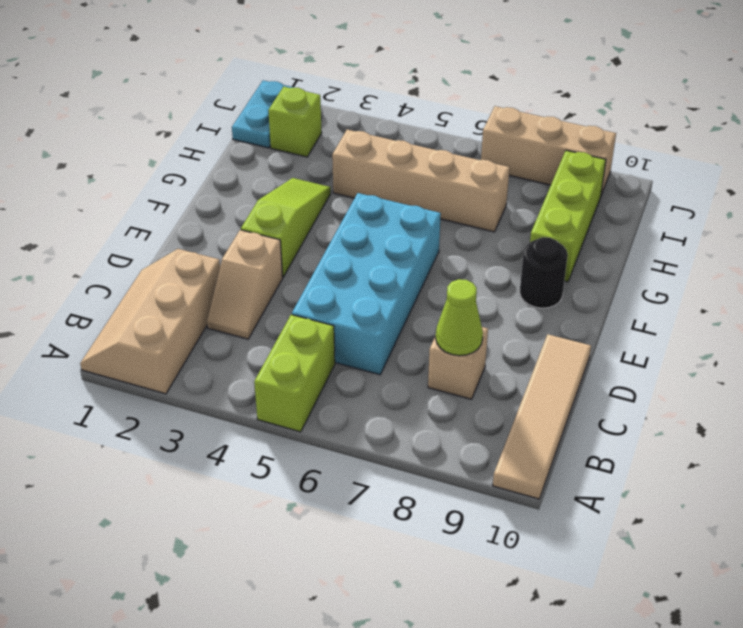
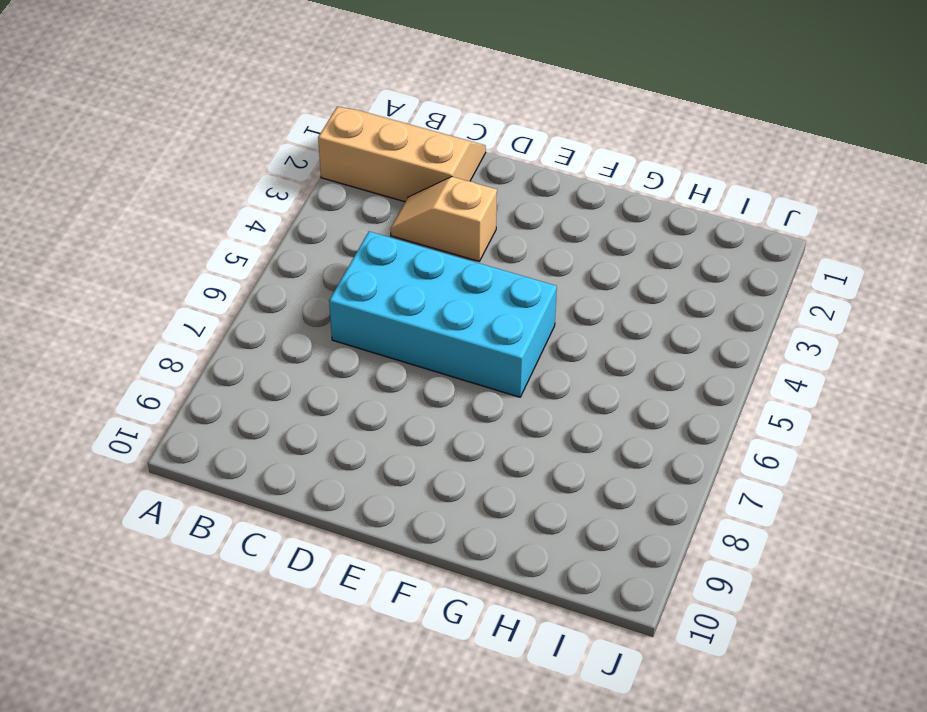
none -> lime 1x2 brick [254,315,335,432]
none -> tan 1x4 tile [493,334,591,499]
none -> tan 1x1 brick [428,327,488,399]

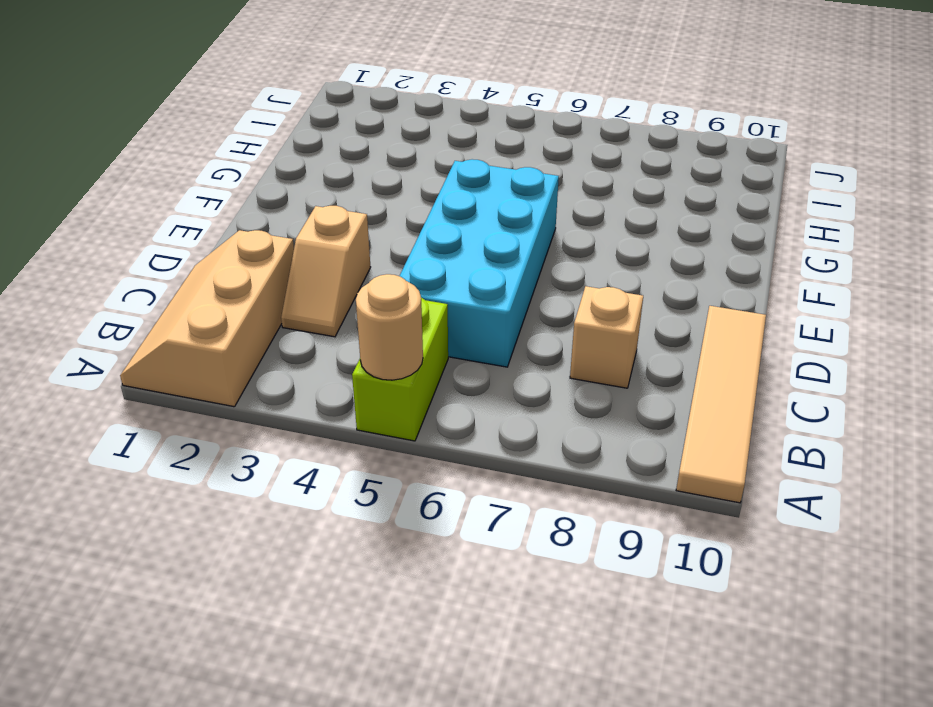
tan 1x1 round brick [356,274,423,380] -> none
none -> lime 1x3 slope [241,178,331,277]
none -> black 1x1 round brick [520,237,568,308]
none -> lime 1x3 brick [530,150,606,282]

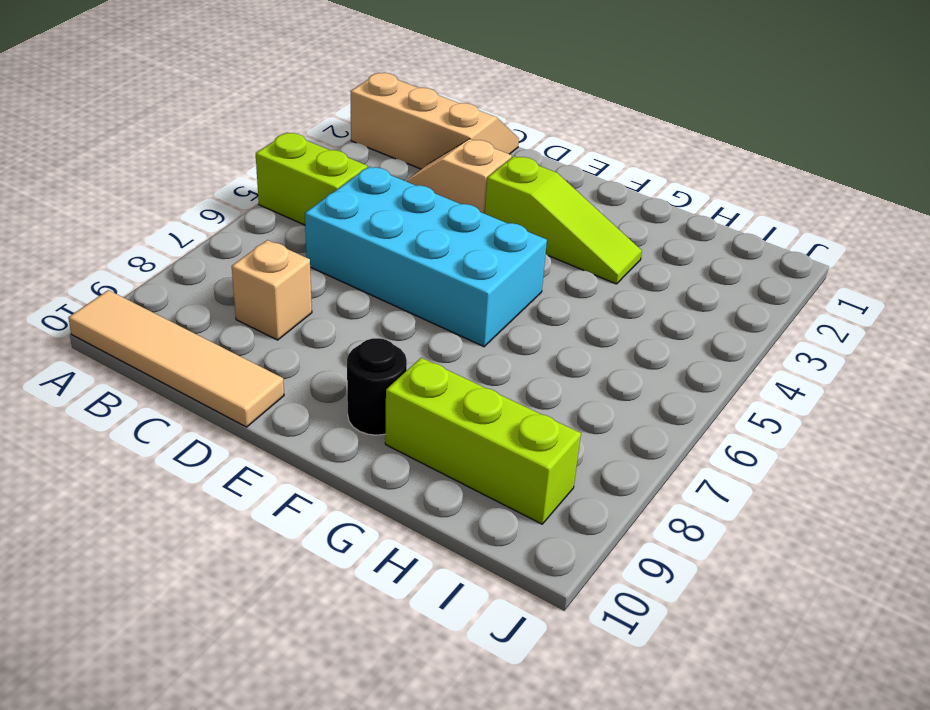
none -> tan 1x4 brick [332,130,510,232]
none -> cyan 1x2 plate [232,80,294,148]
none -> lime 1x1 brick [268,87,322,157]

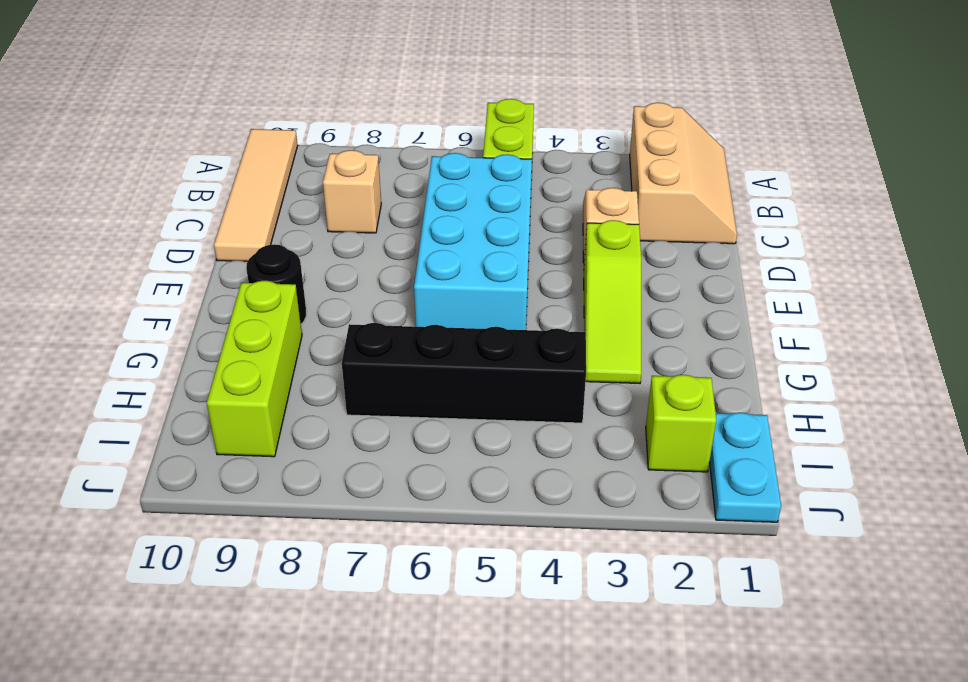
black 1x4 brick [342,323,586,423] -> tan 1x4 brick [332,130,510,232]
none -> tan 1x3 brick [481,106,616,195]
none -> lime 1x1 cone [436,279,483,356]

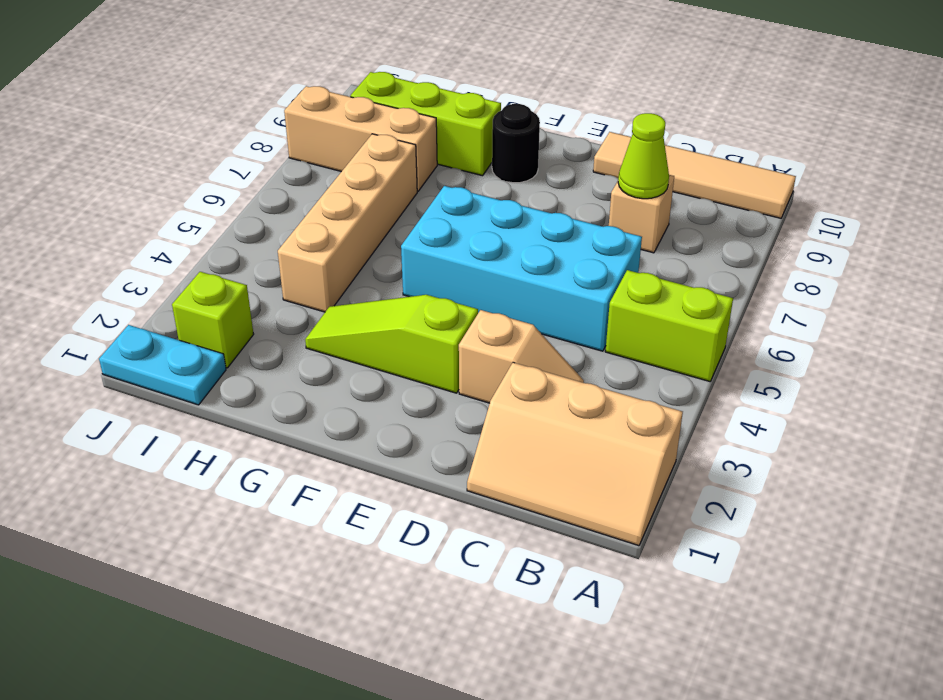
tan 1x3 brick [284,86,437,191] -> tan 1x3 brick turned to [481,106,616,195]

